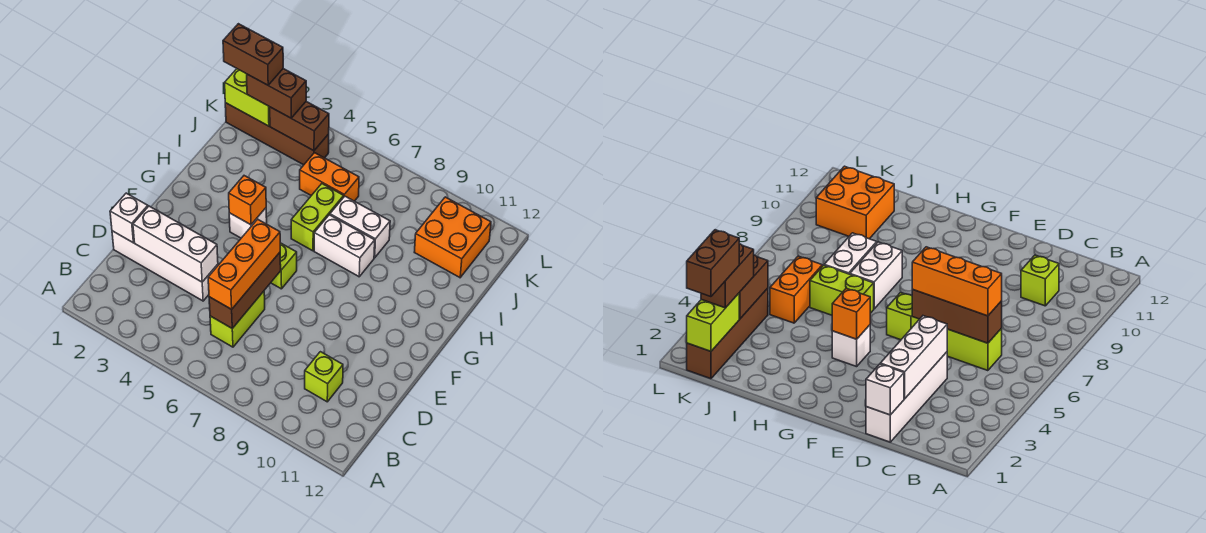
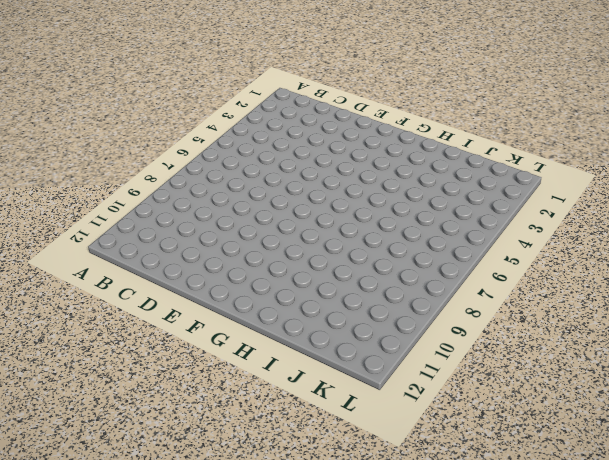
none -> lime 1x2 brick [210,291,265,347]
none -> lime 1x1 brick [305,352,343,402]
none -> white 1x4 brick [112,231,218,301]

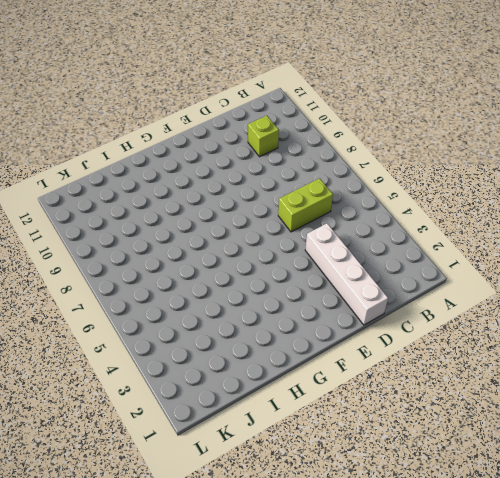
none -> lime 1x1 brick [271,243,297,289]
none -> white 1x1 brick [229,208,267,238]
none -> lime 1x2 brick [291,184,344,251]

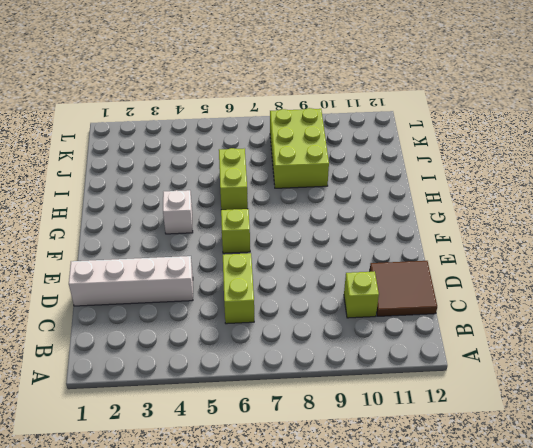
brown 2x2 tile [370,261,437,316] -> none
lime 2x3 brick [270,108,329,188] -> white 1x2 brick [330,196,390,258]
none -> white 1x2 brick [314,215,375,277]
none -> orange 1x2 brick [300,153,359,201]
none -> orange 2x2 brick [414,197,491,278]

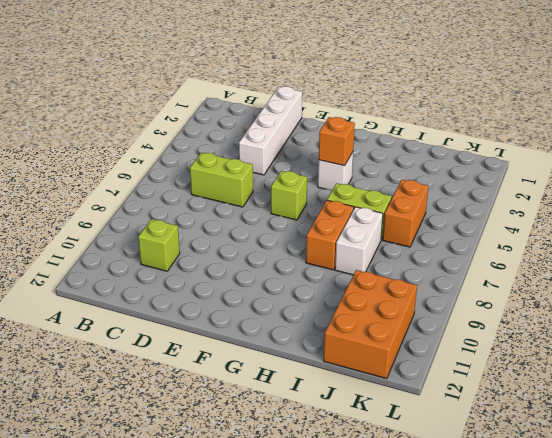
orange 1x2 brick [306,200,354,270] -> white 1x2 brick [314,215,375,277]
orange 2x3 brick [324,270,417,379] -> orange 2x2 brick [414,197,491,278]
none -> brown 1x4 brick [225,103,329,165]
none -> brown 1x3 brick [209,253,281,328]
none -> white 1x1 brick [110,193,148,243]

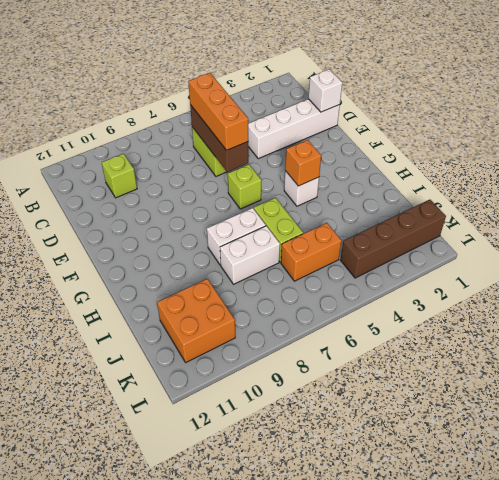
none -> white 1x3 brick [133,206,218,282]
none -> lime 1x2 brick [225,69,270,126]
none -> brown 1x2 brick [270,102,329,151]

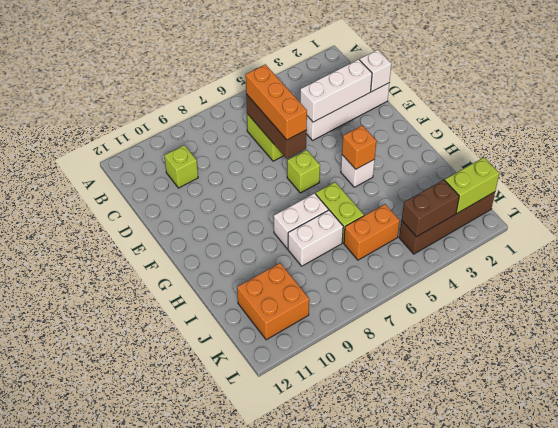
none -> brown 1x2 brick [247,69,306,118]
none -> brown 1x2 brick [223,24,283,85]

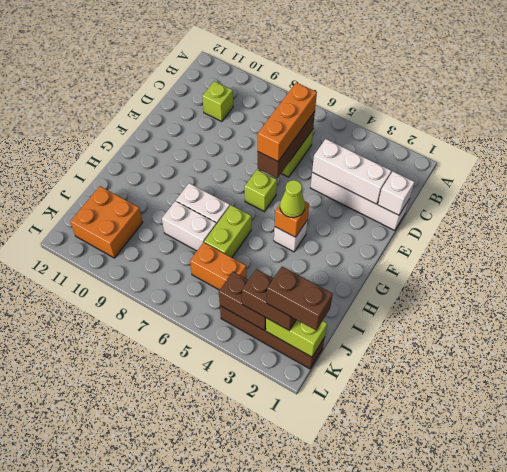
lime 1x1 cone [280,180,305,218] -> none

